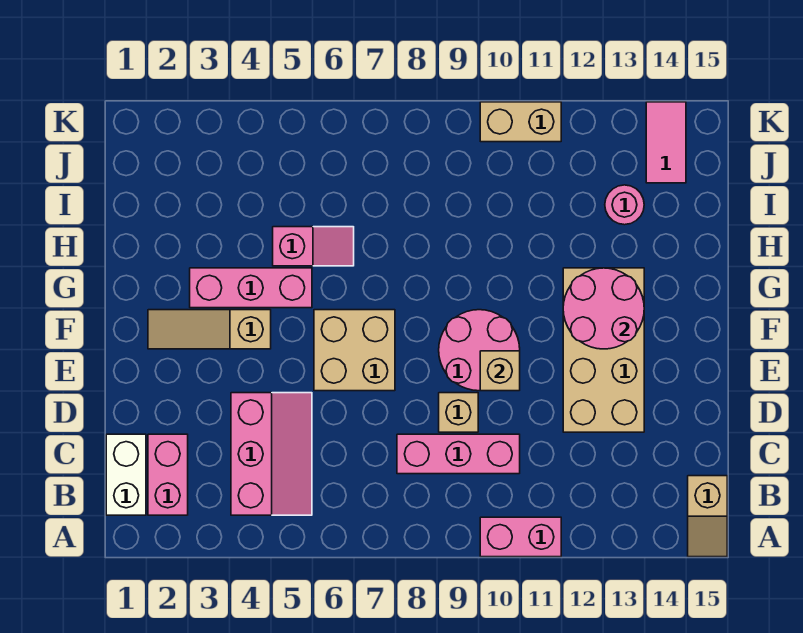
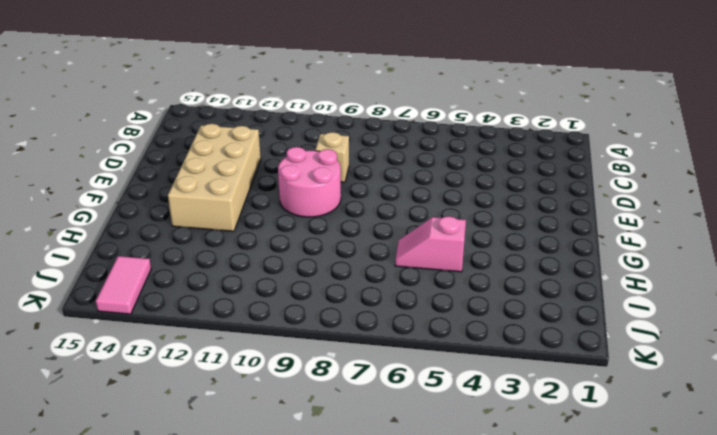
none -> pink 1x2 brick [480,517,561,557]
none -> tan 1x2 slope [688,476,727,557]
none -> white 1x2 brick [106,434,146,515]

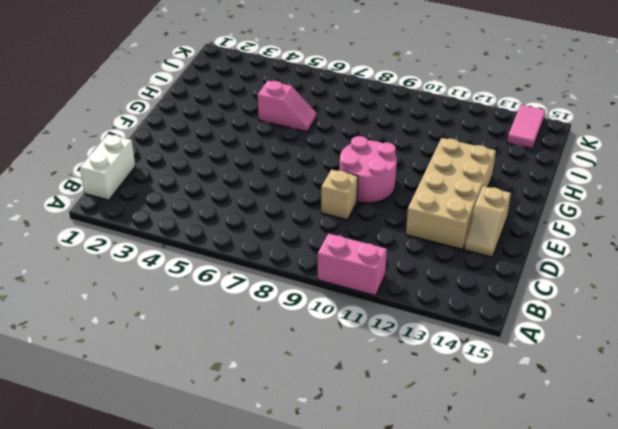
tan 1x2 slope [464,186,511,257] -> tan 1x2 slope moved to [688,476,727,557]
none -> pink 1x2 brick [148,434,188,515]
none -> pink 2x3 slope [231,393,312,515]
none -> pink 1x3 brick [397,434,520,474]

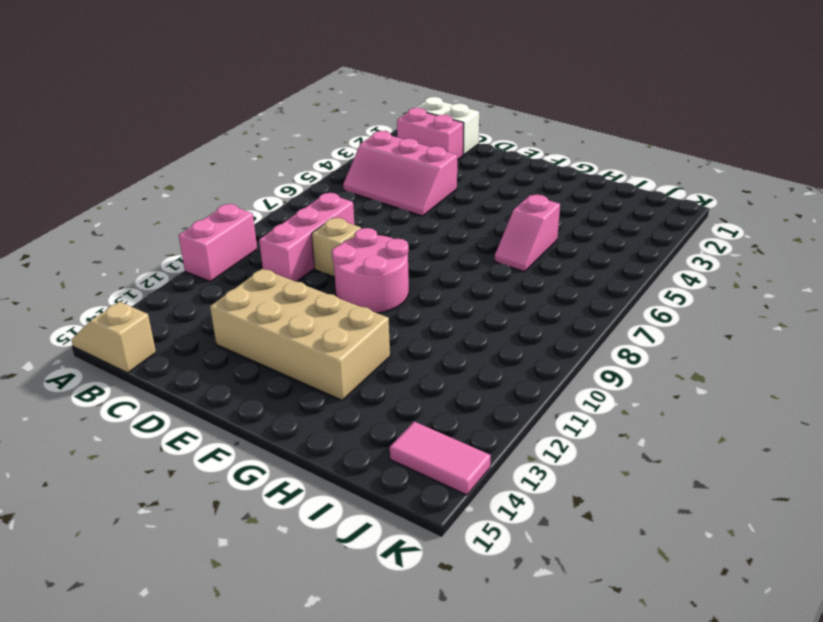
none -> tan 2x2 brick [314,310,395,391]
none -> tan 1x3 slope [148,310,271,349]
none -> pink 1x3 brick [190,268,312,308]

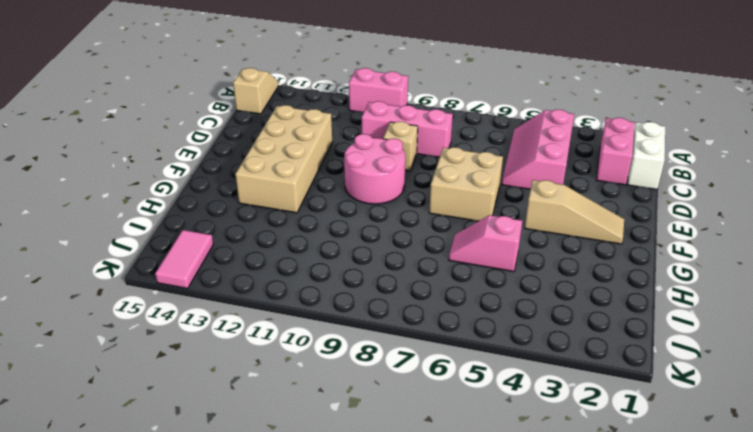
none -> pink 1x3 brick [190,268,312,308]
none -> pink 1x1 round brick [605,185,644,225]
none -> tan 1x2 brick [480,102,561,142]

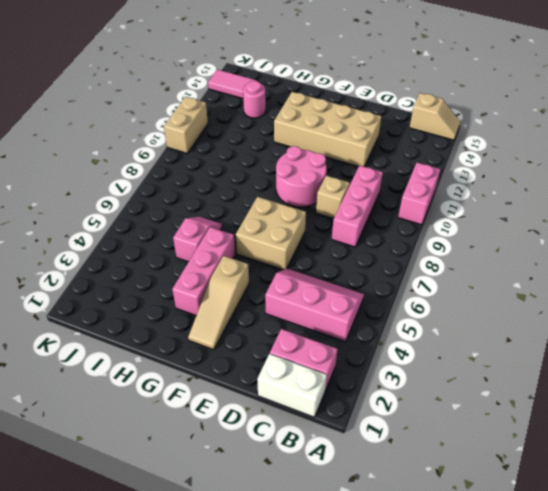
none -> tan 1x1 brick [480,351,520,391]
none -> pink 2x2 round brick [563,268,644,349]

